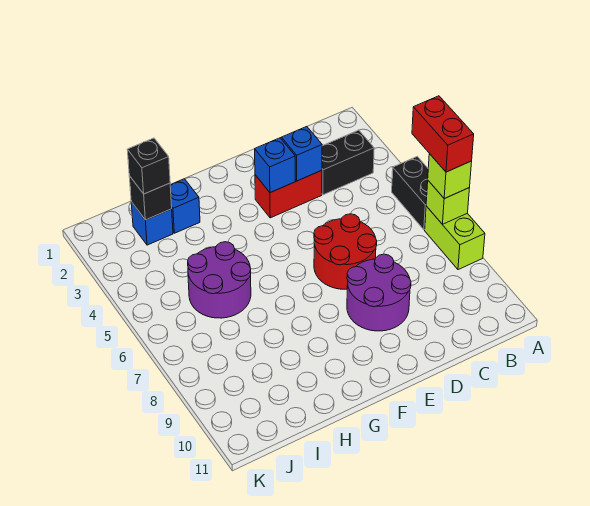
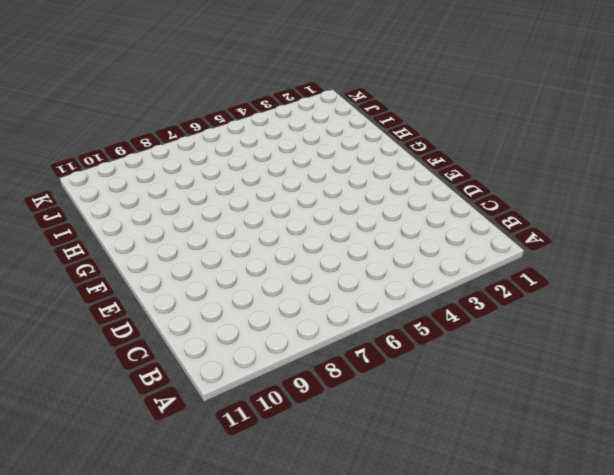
none -> black 1x2 brick [392,157,428,230]
none -> lime 1x2 brick [425,206,485,270]
none -> black 1x2 brick [322,130,374,195]

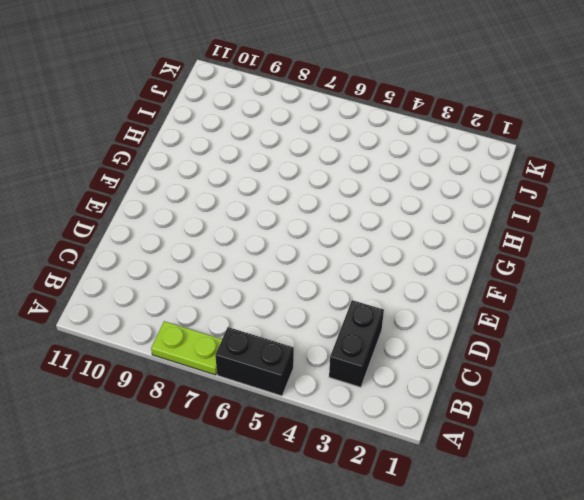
lime 1x2 plate [151,321,222,375] -> lime 1x2 brick [425,206,485,270]
none -> red 1x2 brick [255,170,322,218]
none -> red 2x2 round brick [314,214,377,289]
none -> purple 2x2 round brick [347,254,411,331]

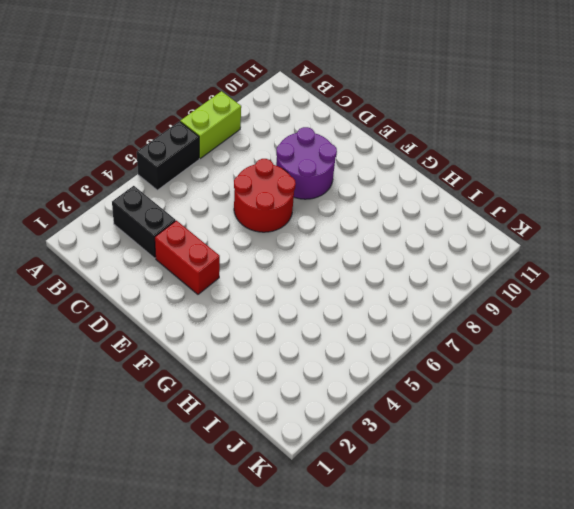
none -> blue 1x1 brick [170,179,200,233]
none -> purple 2x2 round brick [188,242,251,318]
none -> blue 1x1 brick [131,202,173,245]

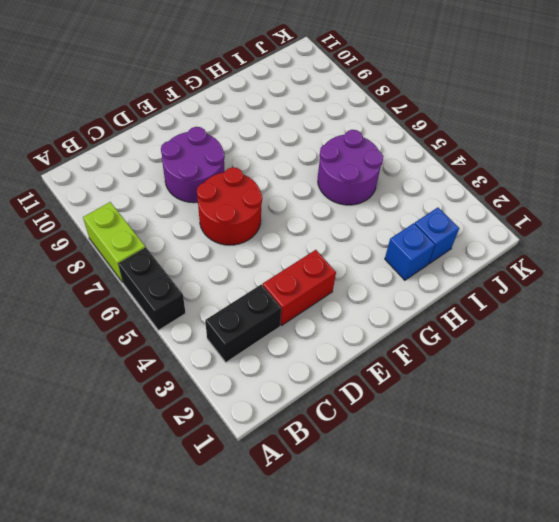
none -> lime 1x1 brick [426,181,469,224]
none -> blue 1x1 brick [281,127,322,181]
none -> blue 1x1 brick [255,138,295,193]

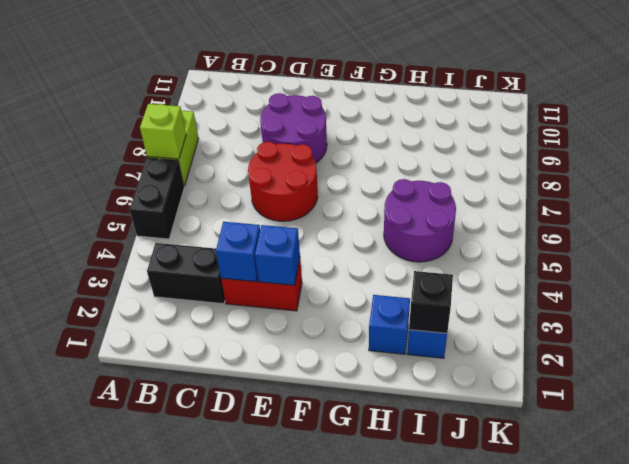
none -> lime 1x1 brick [428,154,472,199]
none -> black 1x1 brick [127,138,170,194]
none -> red 1x2 brick [412,96,474,172]

